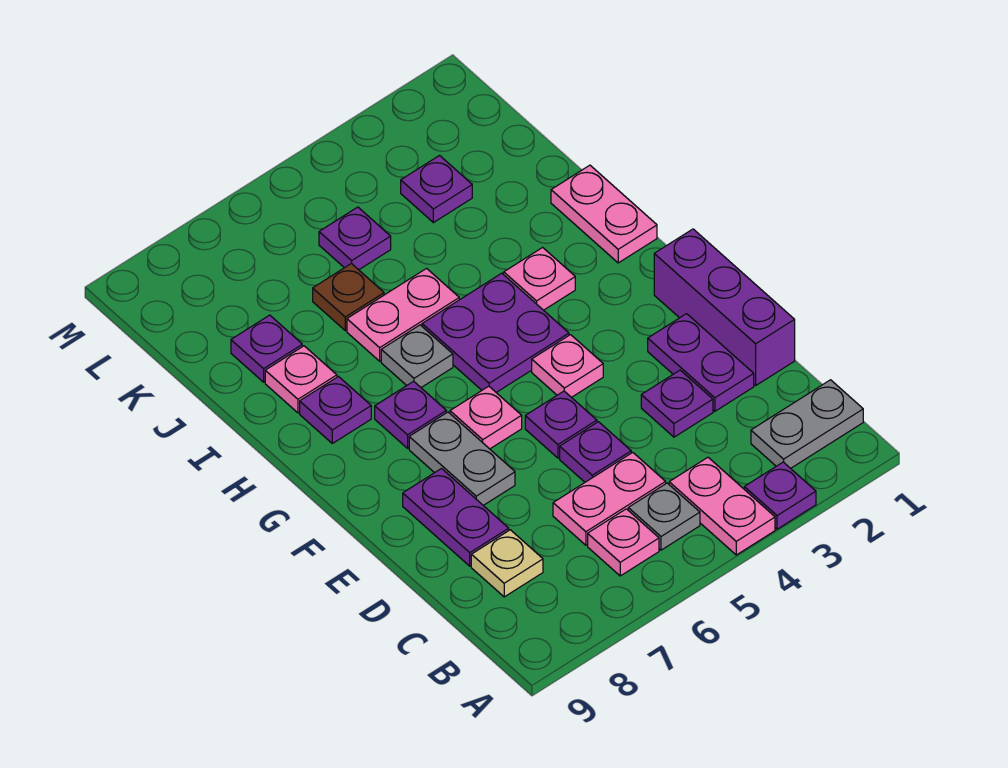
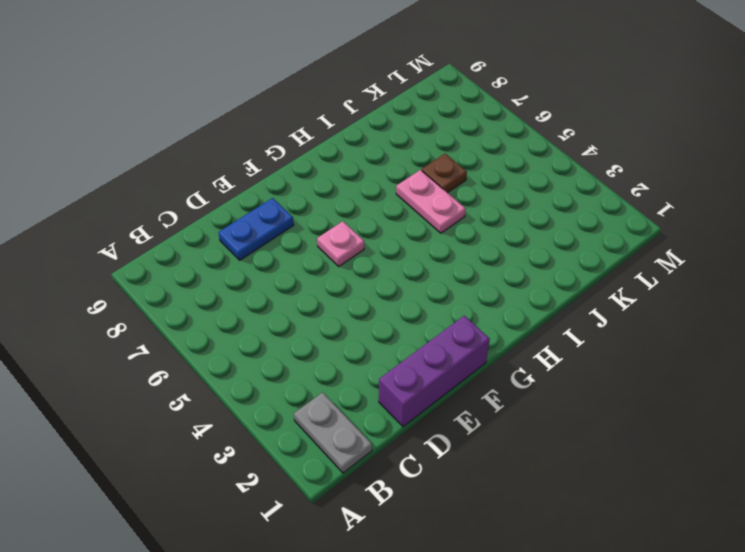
blue 1x2 plate [218,198,294,260] -> purple 1x2 plate [403,469,509,566]
none -> purple 1x1 plate [744,462,816,529]
none -> pink 1x2 plate [669,457,775,555]
none -> grey 1x1 plate [628,483,700,550]

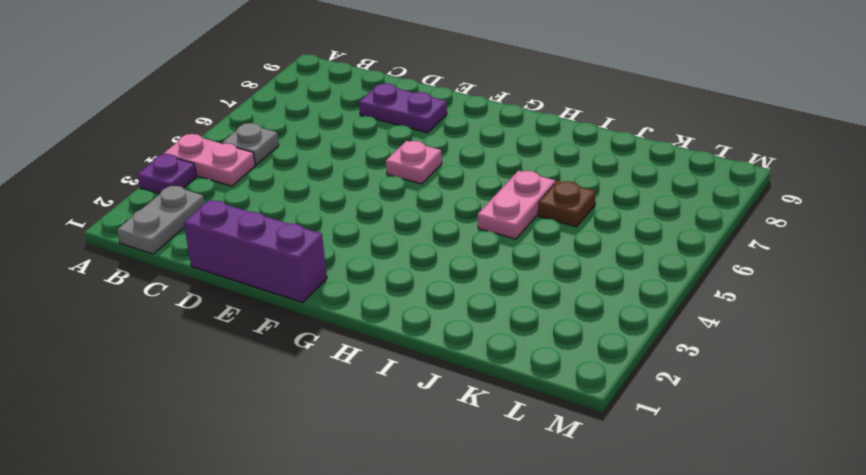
none -> pink 1x1 plate [588,509,659,576]
none -> pink 1x2 plate [553,452,666,545]
none -> tan 1x1 plate [471,530,543,597]

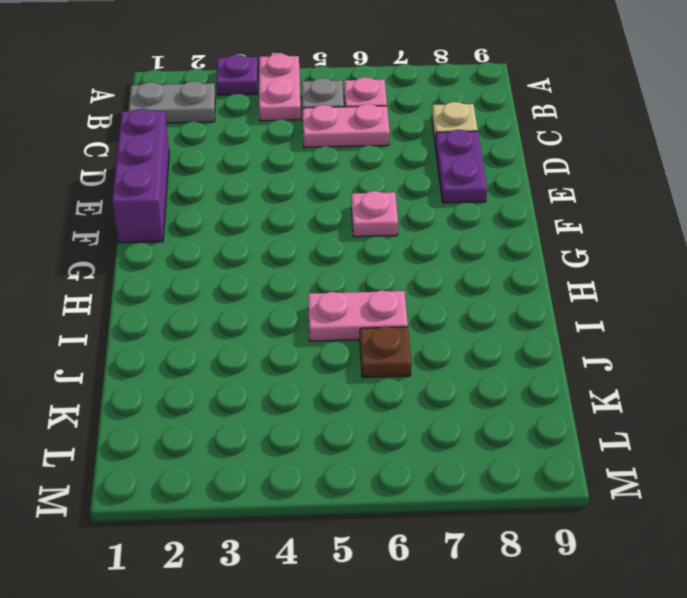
none -> purple 1x2 plate [648,314,754,411]
none -> purple 1x1 plate [641,370,713,437]
none -> purple 1x1 plate [560,422,631,482]

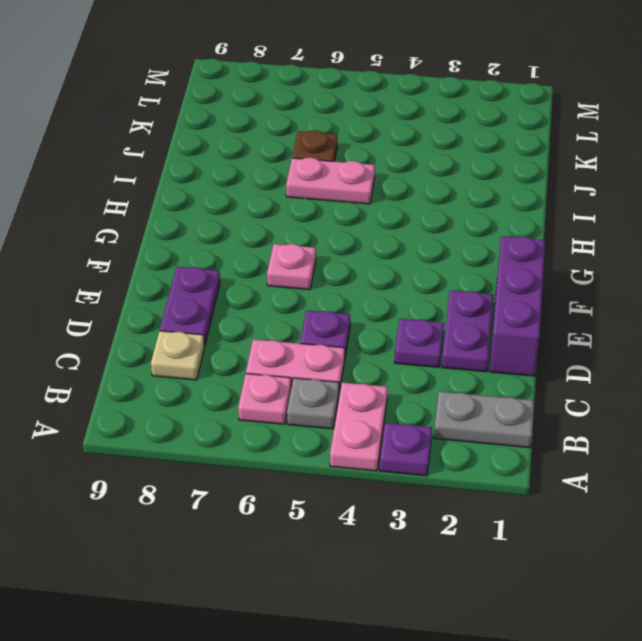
none -> purple 1x1 plate [525,391,597,458]
none -> grey 1x2 plate [409,412,515,505]
none -> pink 1x1 plate [532,335,603,397]

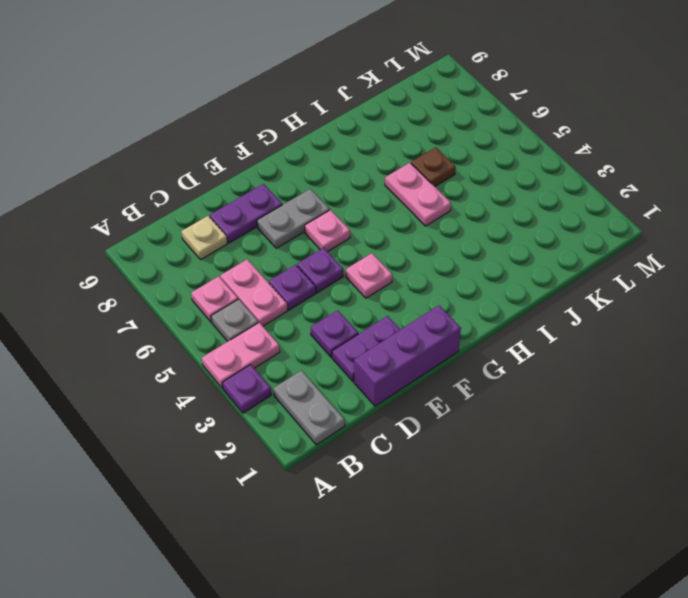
none -> purple 2x2 plate [422,273,569,392]
none -> purple 1x1 plate [375,381,446,448]
none -> pink 1x2 plate [551,165,657,263]

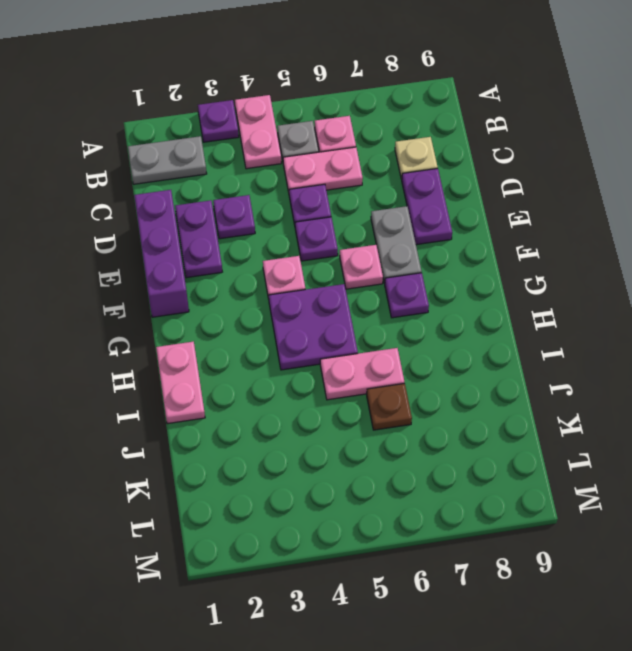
none -> pink 1x1 plate [504,247,575,310]
none -> grey 1x1 plate [381,325,453,387]
none -> purple 1x1 plate [300,377,371,443]

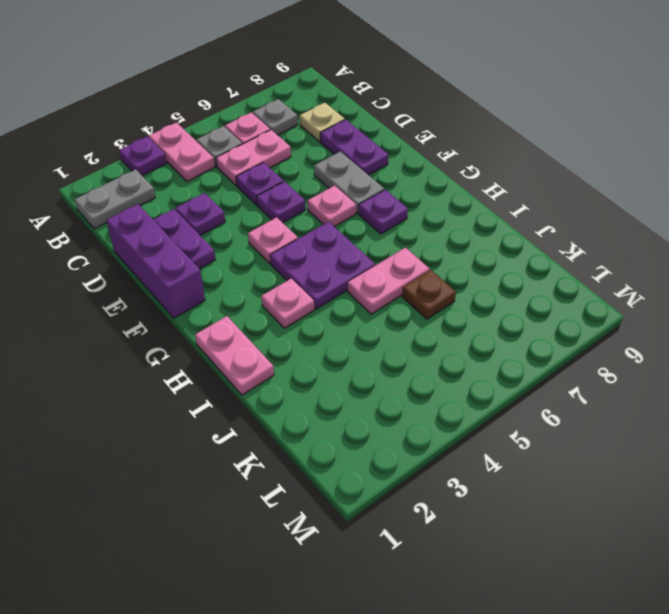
grey 1x1 plate [253,99,298,135] -> grey 1x1 plate moved to [381,325,453,387]
none -> purple 1x1 plate [300,377,371,443]
none -> pink 1x1 plate [265,346,337,413]
none -> purple 1x1 plate [231,315,302,382]

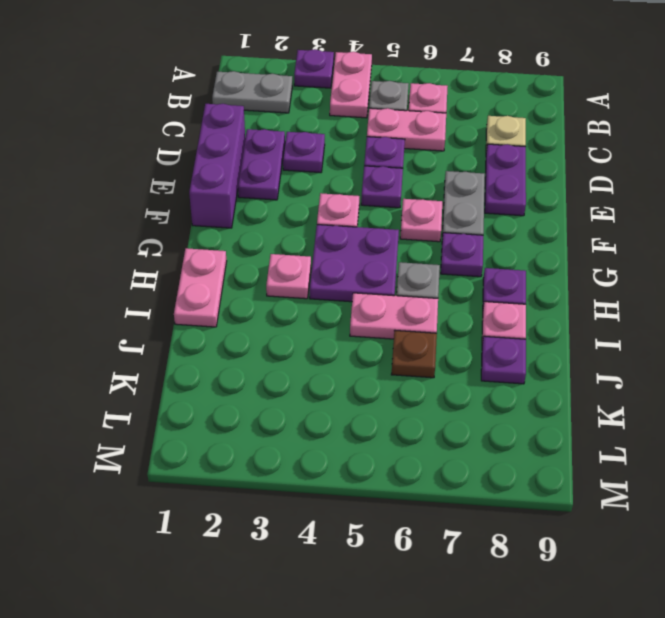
none -> purple 1x1 plate [401,156,472,223]
none -> purple 1x1 plate [319,207,391,270]

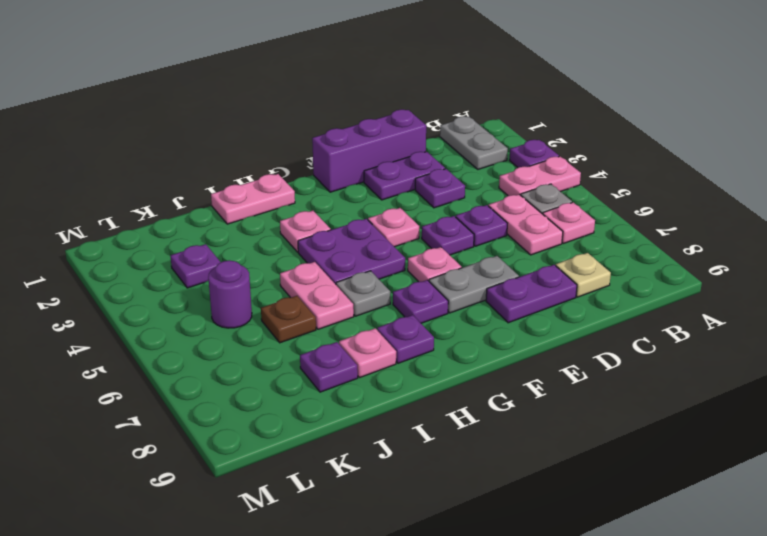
purple 1x1 round brick [208,260,252,328] -> purple 1x1 plate [319,207,391,270]

